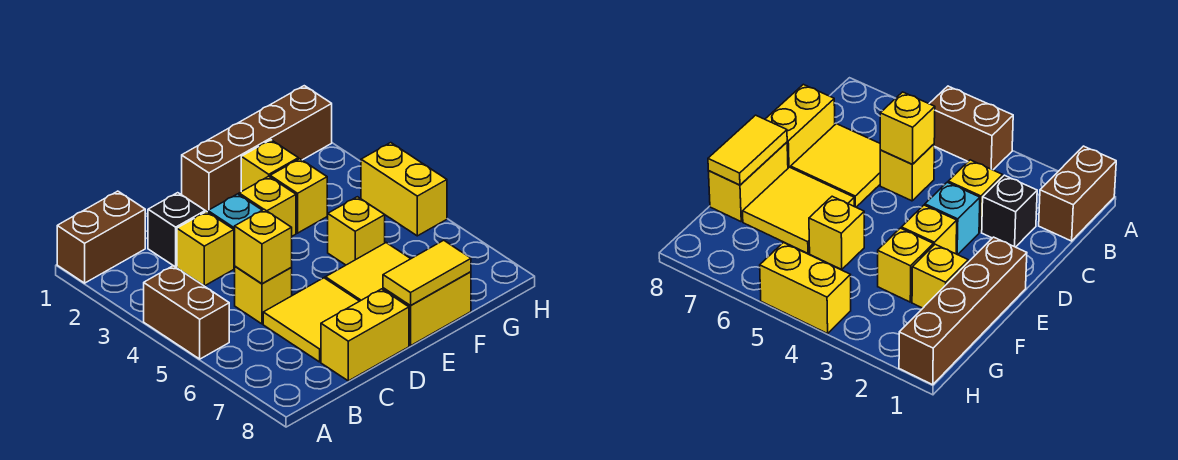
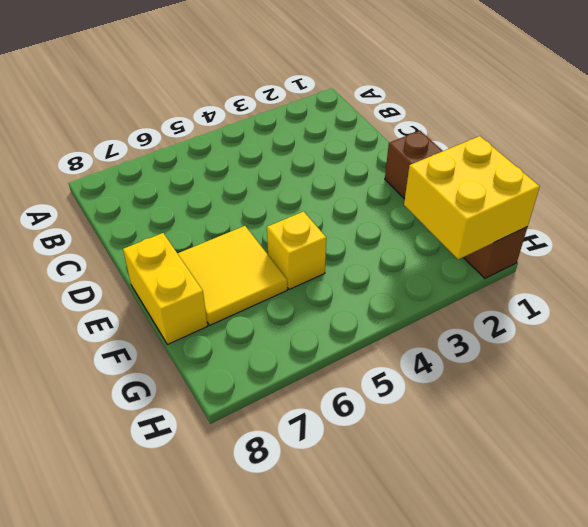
yellow 2x2 brick [404,136,540,259] -> none
none -> brown 1x2 brick [57,191,145,283]
none -> brown 1x2 brick [144,266,229,359]
none -> black 1x1 brick [148,193,205,267]

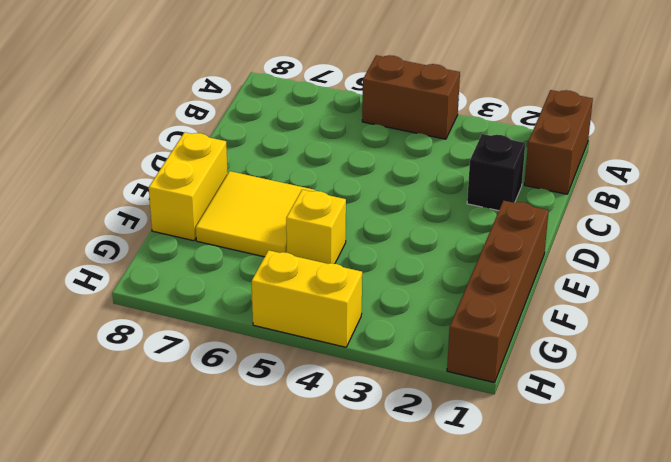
none -> yellow 1x1 brick [177,211,234,286]
none -> yellow 1x1 brick [235,266,292,324]
none -> yellow 2x2 tile [263,278,359,362]

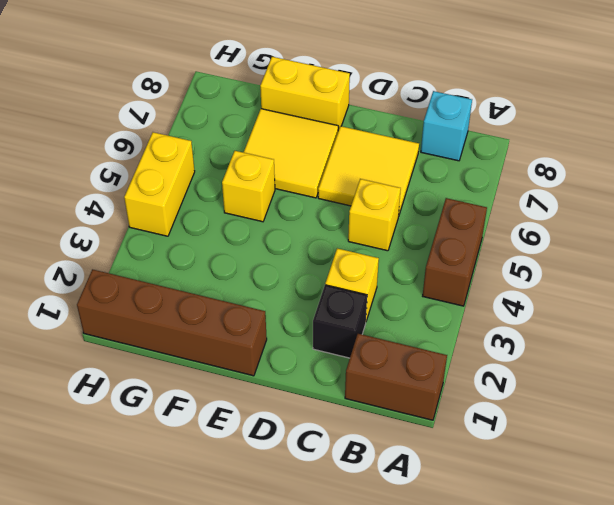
cyan 1x1 brick [421,91,472,161] -> cyan 1x1 brick moved to [208,194,262,268]
none -> yellow 1x2 brick [321,289,409,381]
none -> yellow 1x1 brick [239,176,296,236]
none -> yellow 1x1 brick [241,140,298,192]

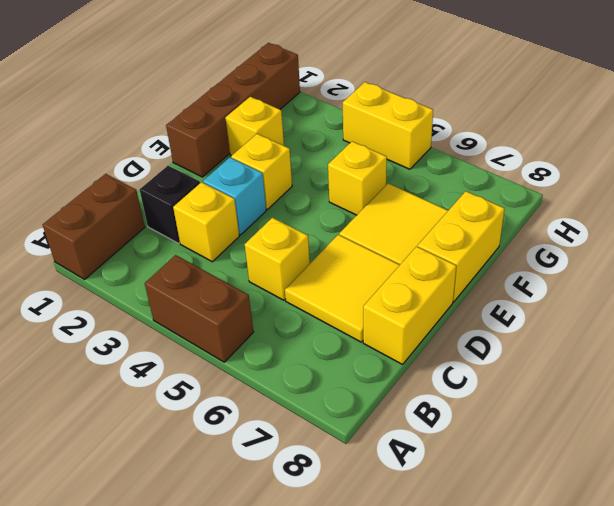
none -> yellow 1x1 brick [270,159,327,233]
none -> yellow 1x1 brick [235,209,292,284]
none -> yellow 1x2 tile [383,240,471,305]

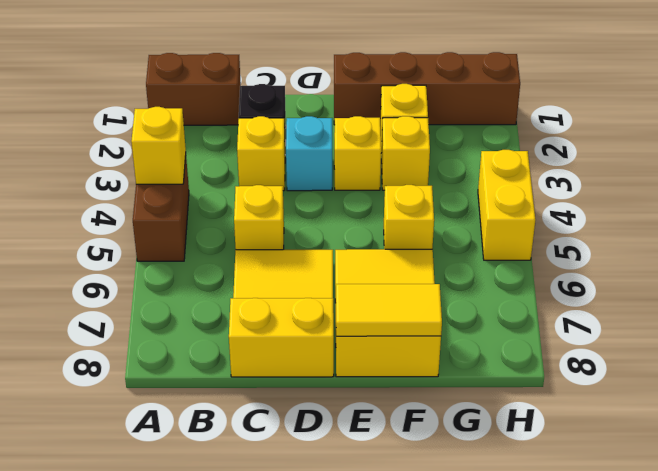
yellow 1x1 brick [131,107,186,184] -> yellow 1x1 brick moved to [235,209,292,284]

